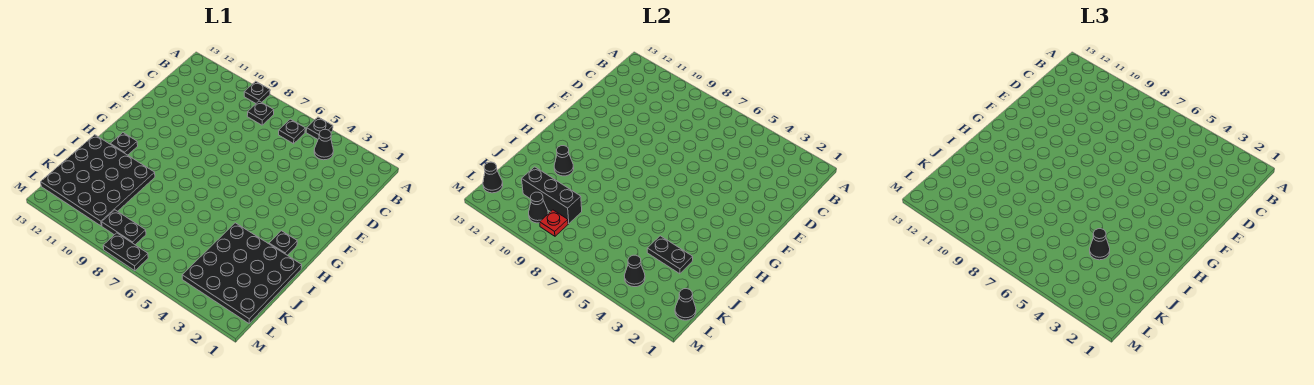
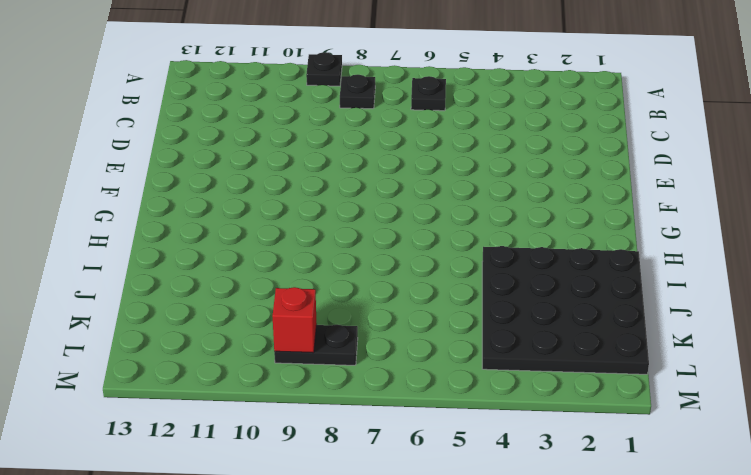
red 1x1 brick [272,287,317,353] -> red 1x1 plate [540,210,568,236]
none -> black 1x1 plate [306,117,333,139]
none -> black 1x1 cone [314,129,333,160]
none -> black 1x1 plate [269,231,297,255]

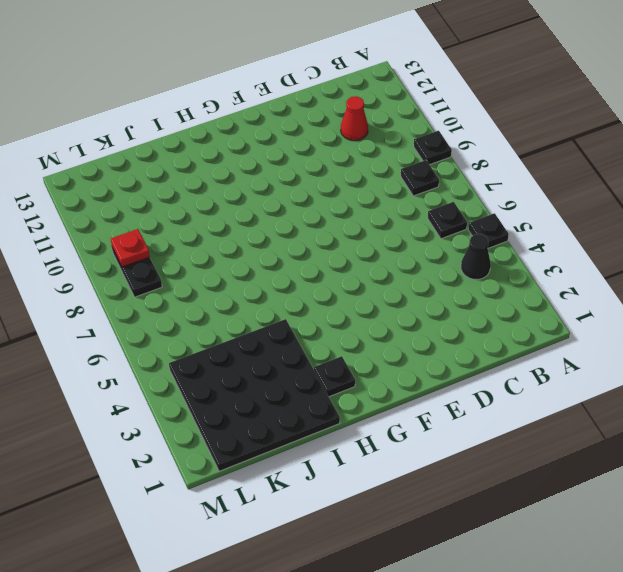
red 1x1 cone [341,96,368,141] -> none
none -> black 1x1 plate [111,133,138,155]
none -> black 4x4 plate [41,135,155,226]
none -> black 1x2 plate [103,233,148,271]

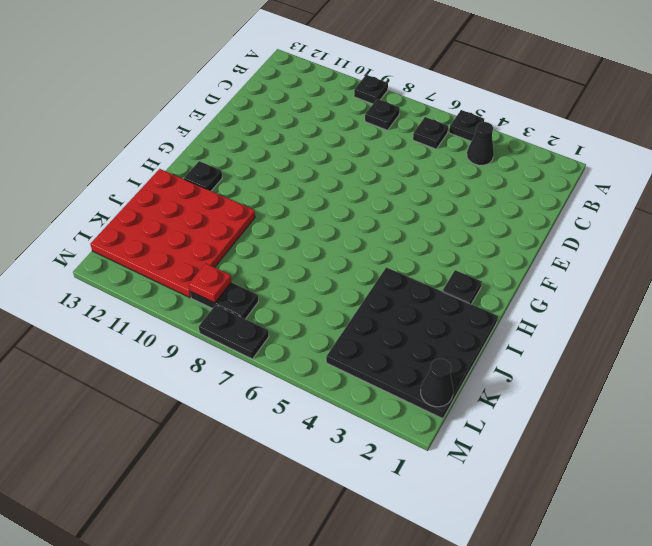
red 4x4 plate [90,169,255,298] -> black 4x4 plate [41,135,155,226]
none -> black 1x1 cone [554,146,574,176]
none -> black 1x2 plate [647,236,693,274]
none -> black 1x3 brick [522,167,582,224]

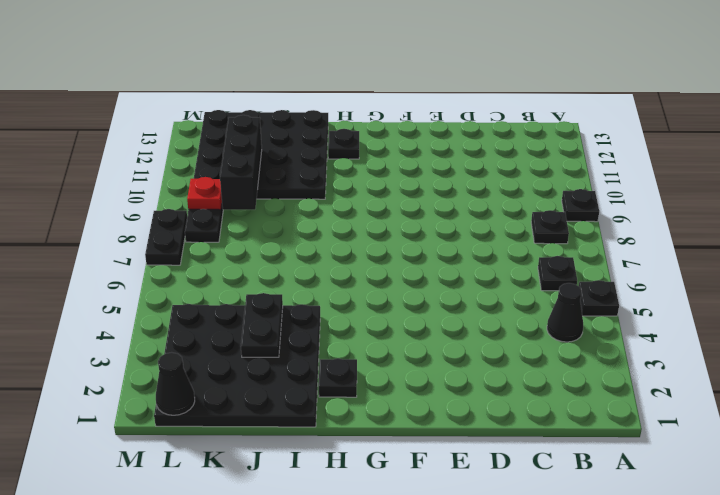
none -> black 1x1 cone [554,146,574,176]
none -> black 1x1 cone [624,255,645,287]
none -> black 1x1 cone [529,192,548,223]

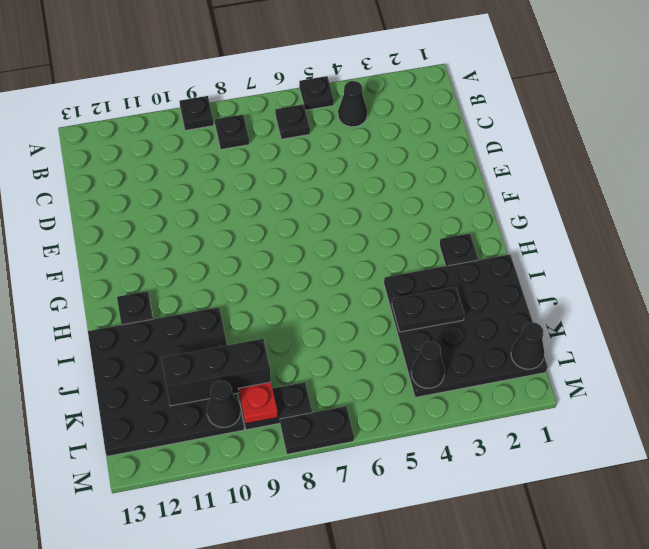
none -> black 1x1 cone [554,146,574,176]
none -> black 1x1 cone [483,162,503,193]
none -> black 1x1 cone [1090,229,1110,260]

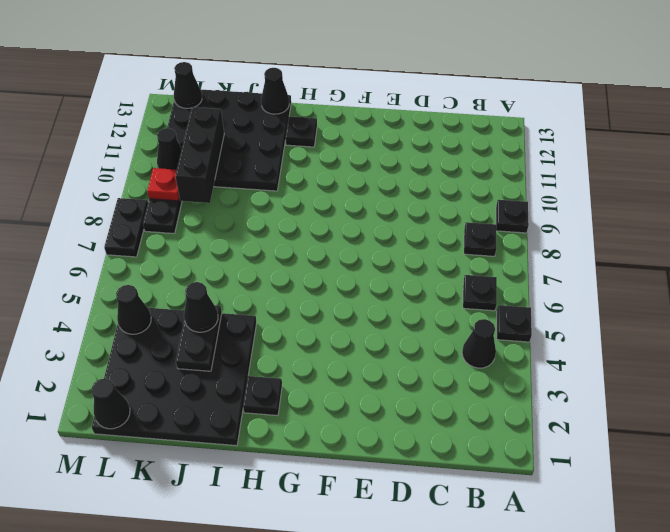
black 1x1 cone [261,68,289,114] -> black 1x1 cone moved to [554,146,574,176]

